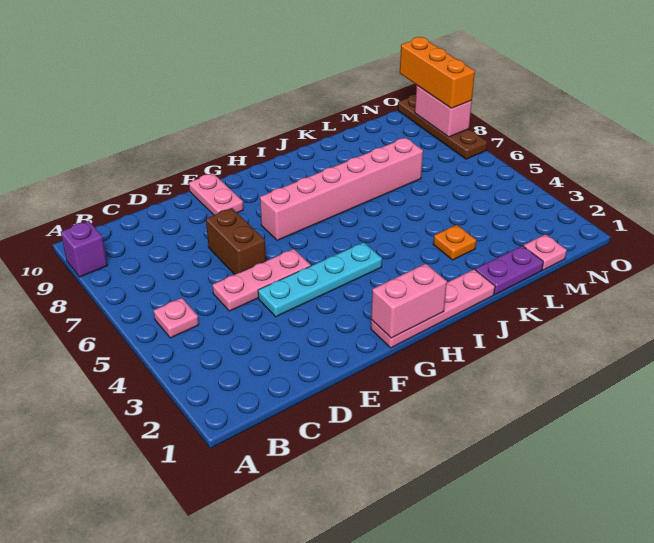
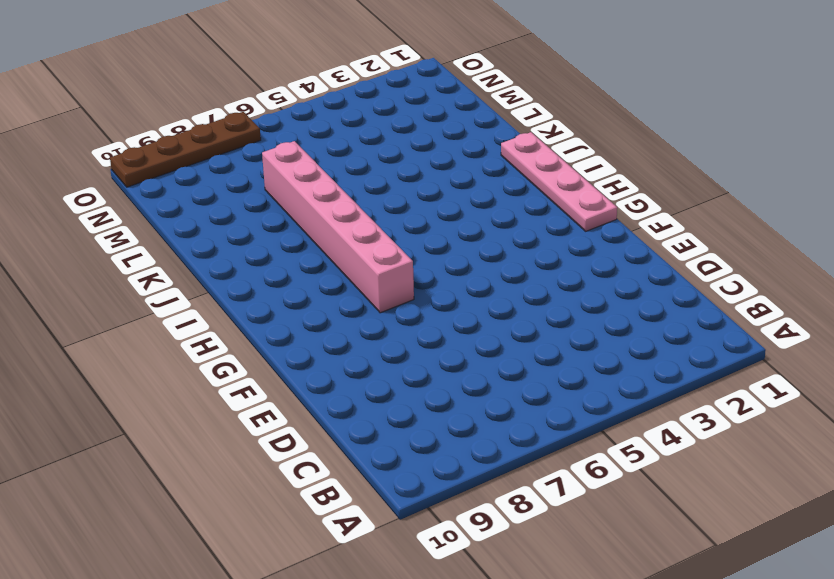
none -> purple 1x1 brick [61,221,108,277]
none -> pink 1x1 plate [154,298,199,338]
none -> pink 1x3 plate [212,249,311,311]

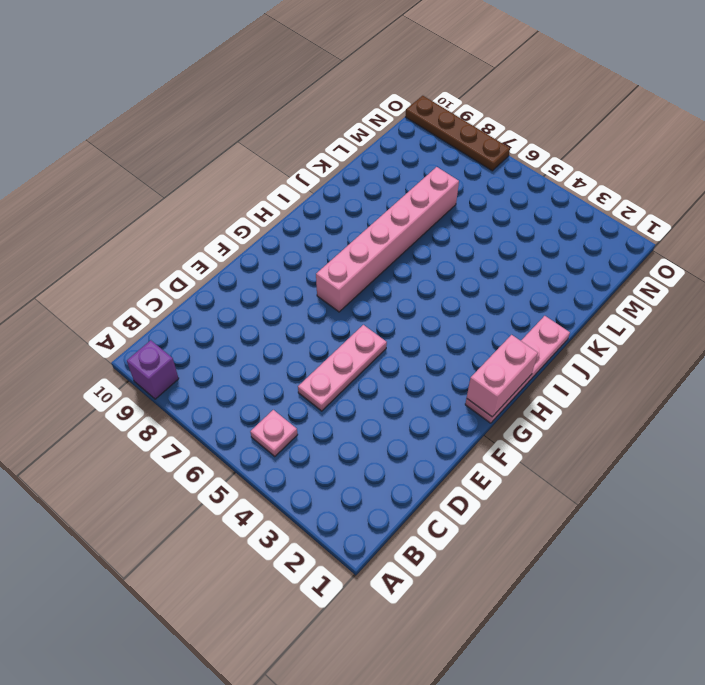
none -> cyan 1x4 plate [258,242,382,317]
none -> brown 1x2 brick [206,208,266,275]
none -> pink 1x2 plate [189,173,243,215]

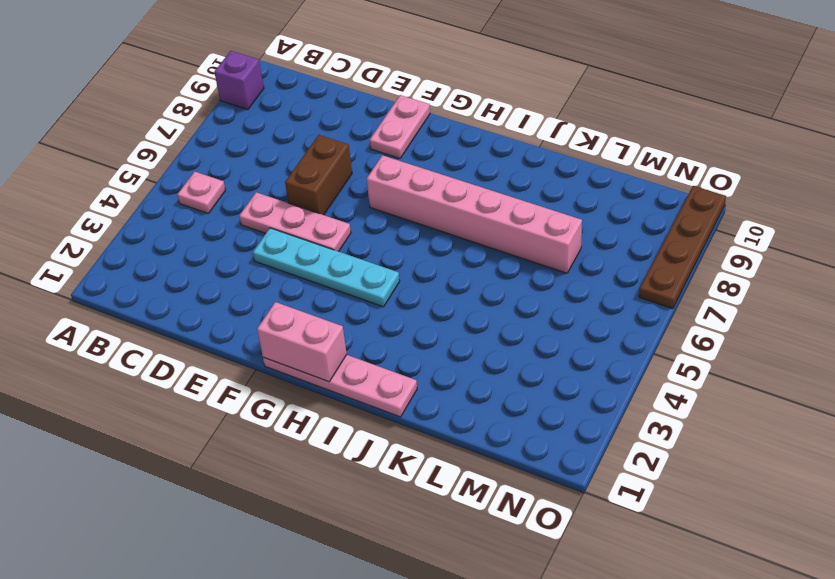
none -> purple 1x2 plate [475,246,543,295]
none -> orange 1x1 plate [433,225,476,260]
none -> pink 1x1 plate [523,234,567,270]

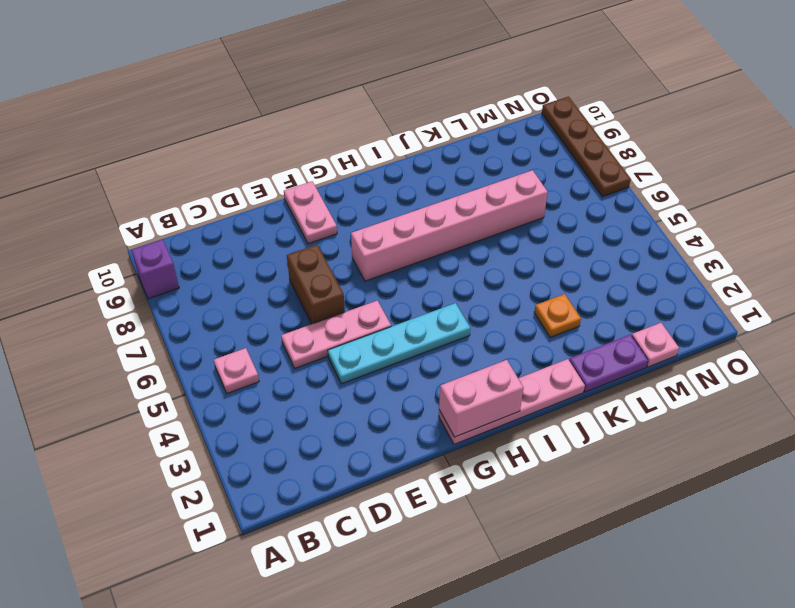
none -> pink 1x2 brick [415,86,472,137]
none -> orange 1x3 brick [400,37,475,108]

